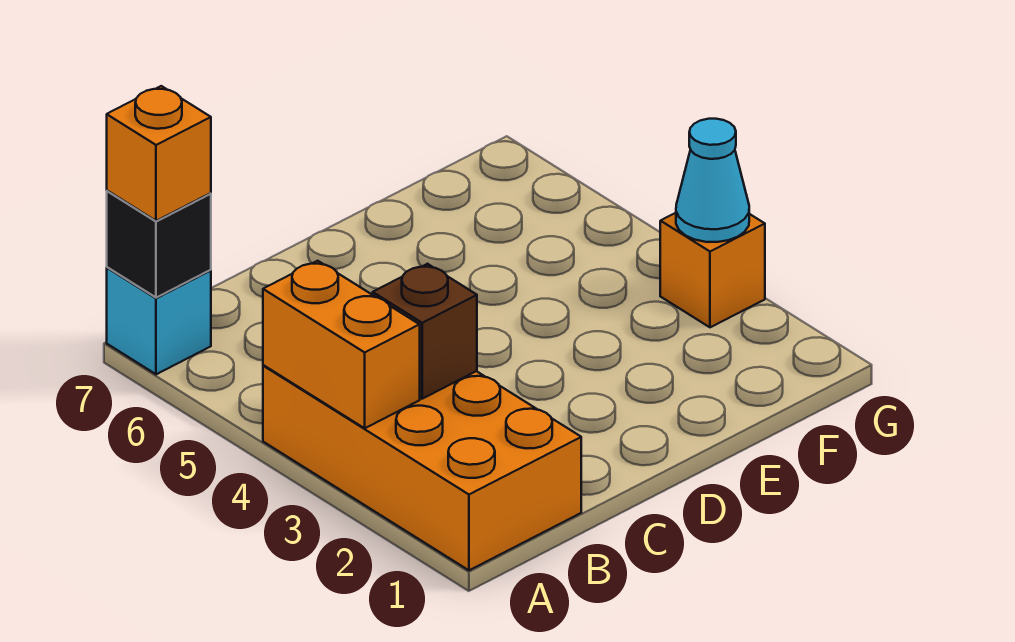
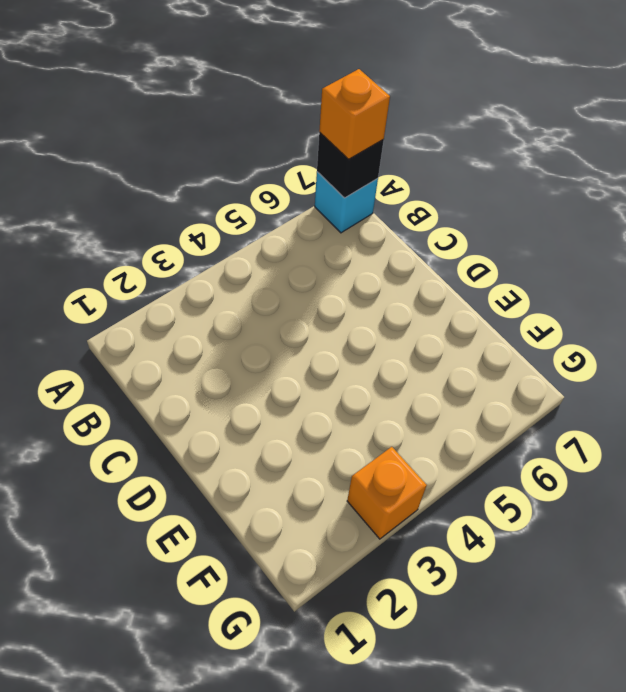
none -> orange 2x4 brick [263,365,581,570]
none -> orange 1x2 brick [263,261,420,428]

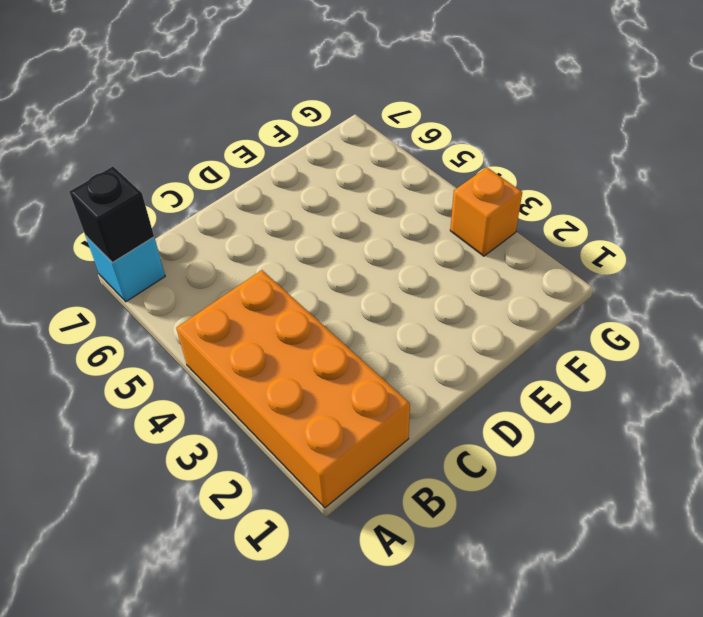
none -> orange 1x2 brick [263,261,420,428]
none -> brown 1x1 brick [373,264,477,399]

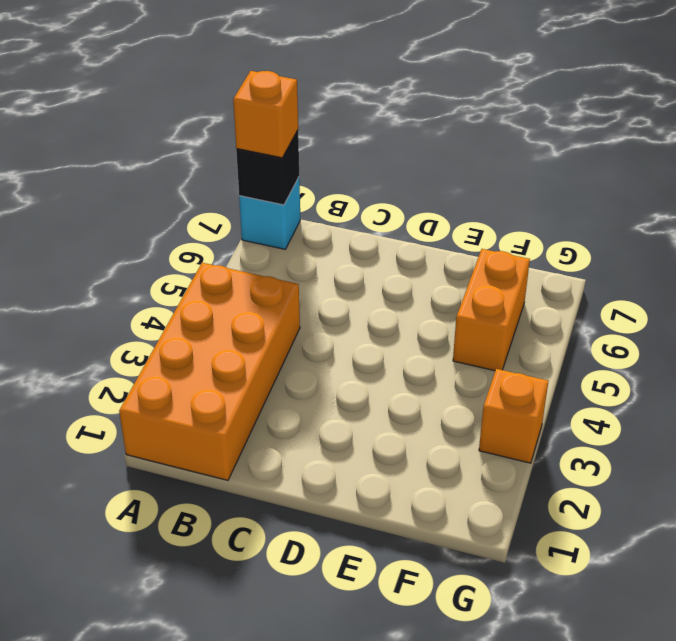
orange 1x2 brick [453,249,530,371] -> orange 1x2 brick moved to [263,261,420,428]
none -> brown 1x1 brick [373,264,477,399]
none -> cyan 1x1 cone [676,119,749,242]

